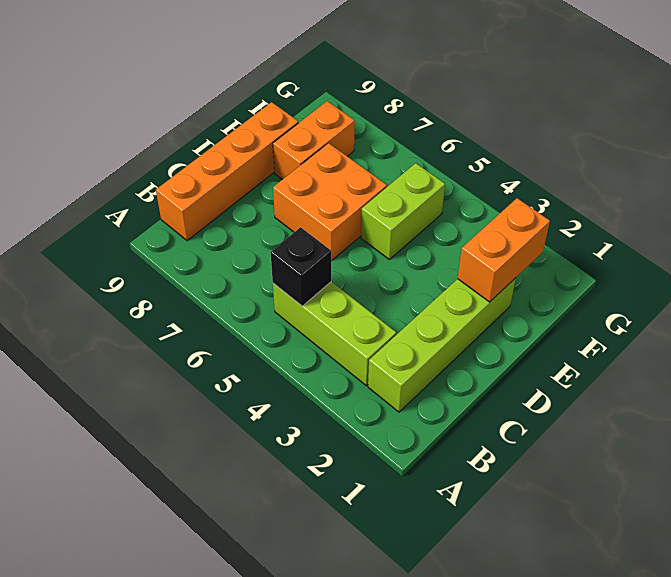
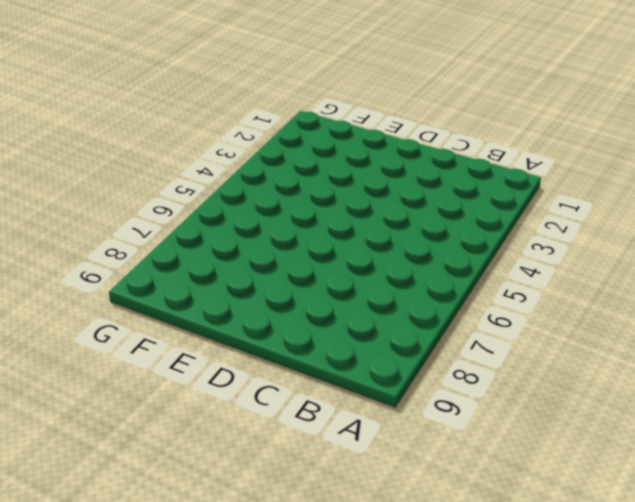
none -> lime 1x4 brick [368,278,516,412]
none -> lime 1x3 brick [273,282,396,386]

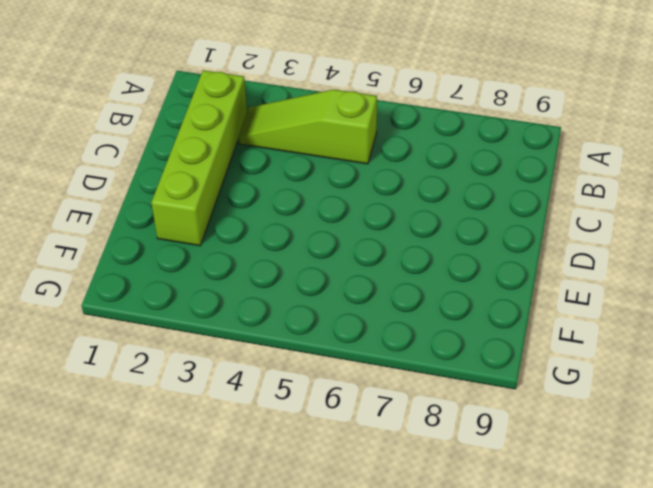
lime 1x3 slope [238,89,377,164] -> lime 1x3 brick [273,282,396,386]
none -> orange 1x4 brick [156,102,298,241]
none -> orange 2x2 brick [273,143,387,261]

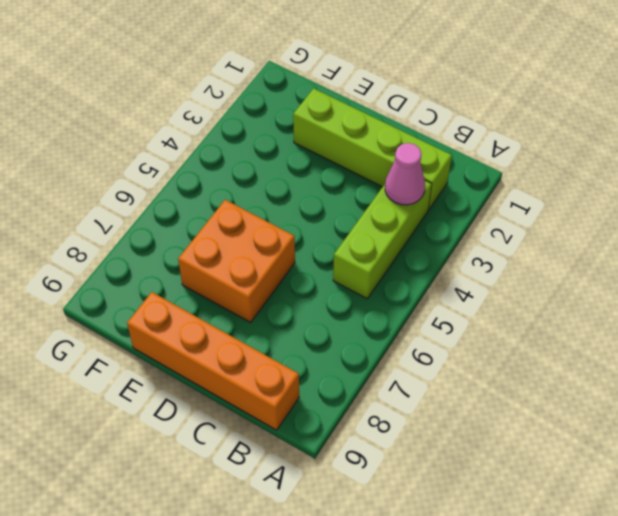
pink 1x1 cone [385,143,425,205] -> none
none -> lime 1x2 brick [361,163,445,259]
none -> orange 1x2 brick [273,101,355,180]

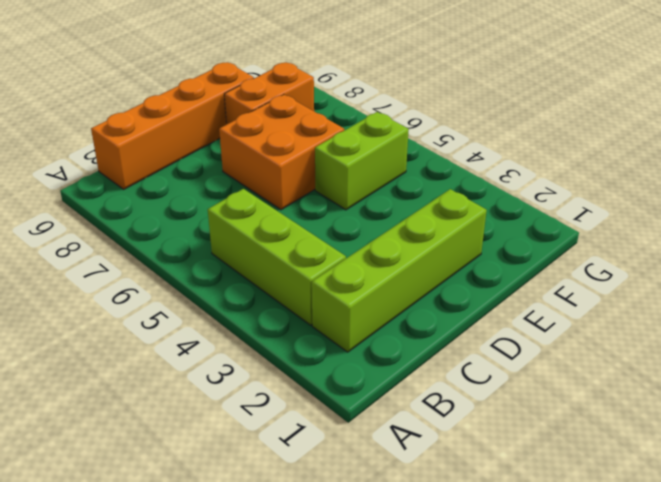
none -> black 1x1 brick [271,227,331,306]
none -> orange 1x2 brick [458,198,550,302]

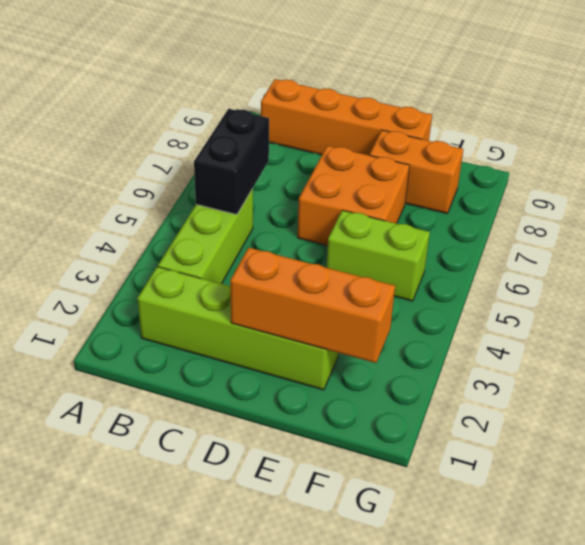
black 1x2 brick [194,109,269,215] -> black 1x1 brick [271,227,331,306]
orange 1x3 brick [230,248,395,363] -> orange 1x2 brick [458,198,550,302]

